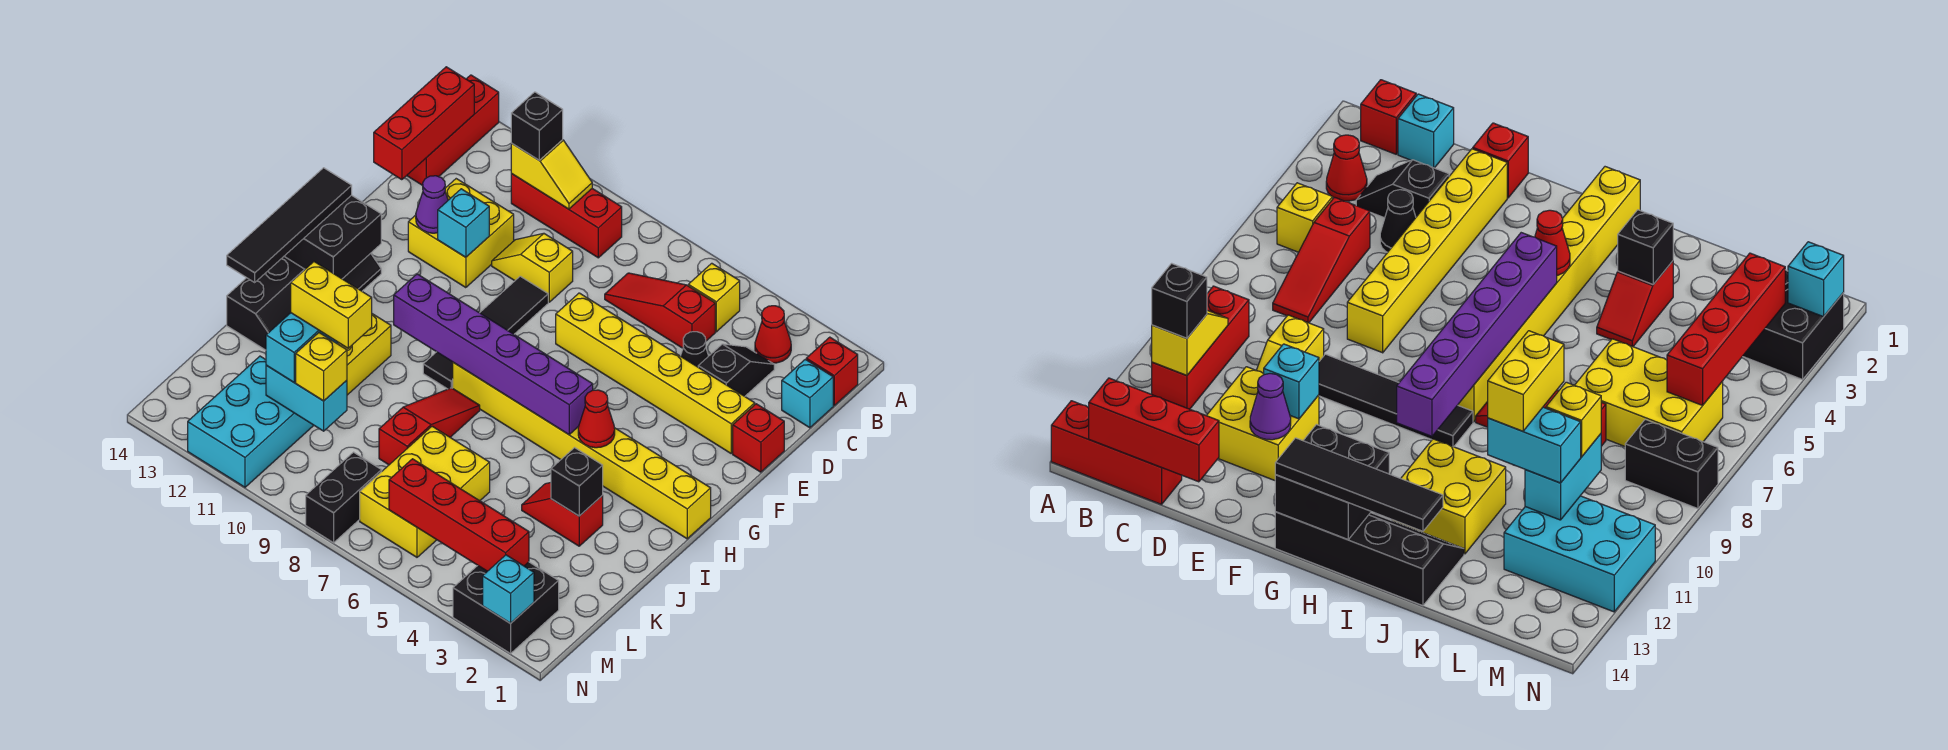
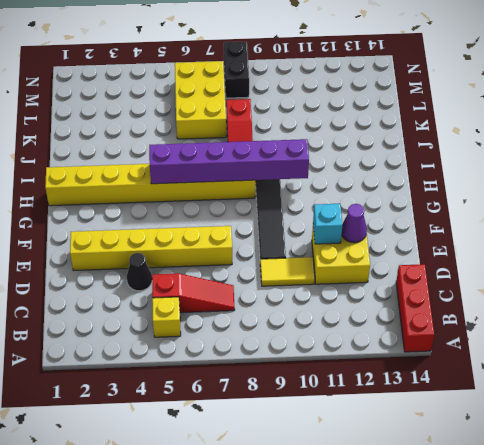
yellow 1x2 tile [260,257,315,286] -> yellow 1x2 slope [492,233,573,302]
none -> red 1x1 brick [806,337,858,405]
none -> red 1x1 cone [755,306,791,363]
none -> red 1x3 brick [511,174,622,258]
none -> cyan 1x1 brick [782,359,833,428]

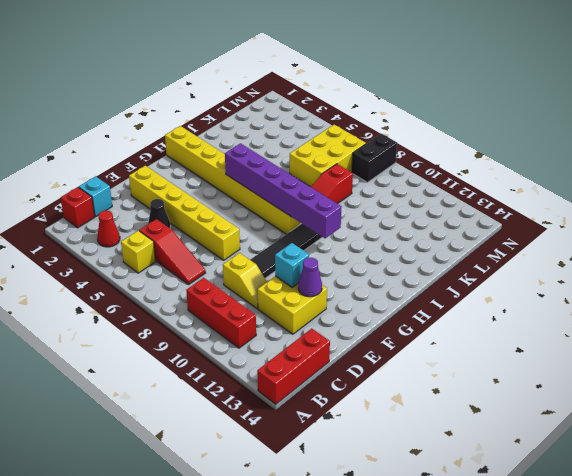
none -> black 1x2 slope [698,344,774,396]
none -> red 1x1 brick [733,404,784,472]
none -> black 2x4 slope [227,253,381,350]
none -> yellow 2x2 brick [337,314,391,395]

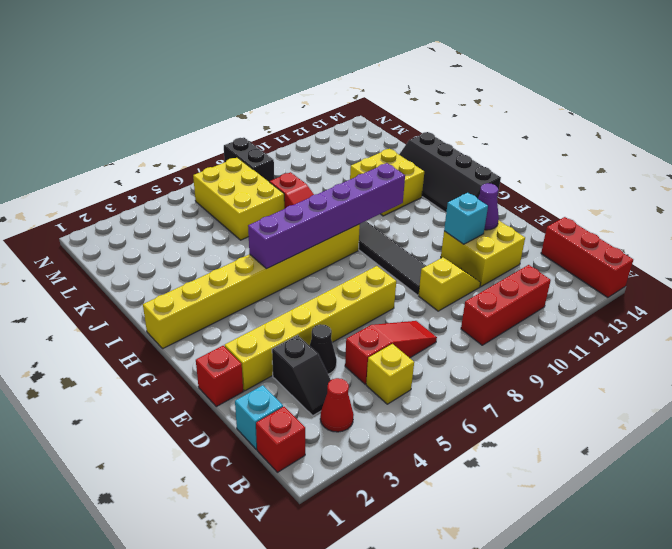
none -> red 1x2 slope [522,483,603,546]
none -> cyan 2x3 brick [188,356,314,487]
none -> black 2x2 brick [453,562,559,653]
none -> yellow 1x2 slope [511,140,592,209]

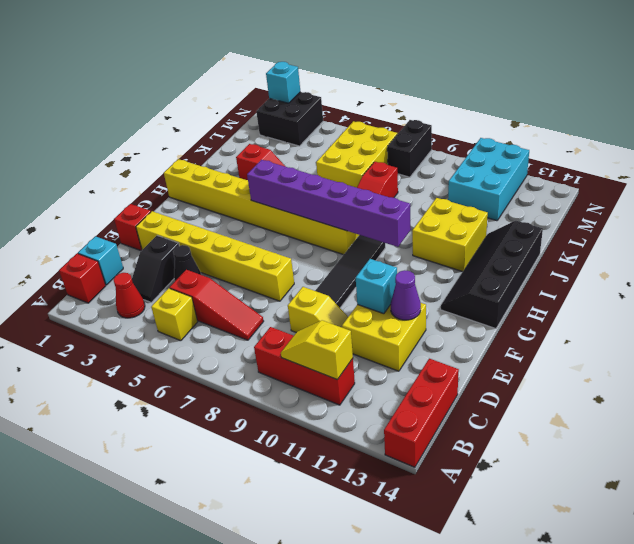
none -> red 1x3 brick [374,67,474,180]
none -> black 2x2 brick [284,195,381,279]
none -> red 1x1 cone [578,390,615,448]
none -> black 1x1 brick [551,448,603,516]

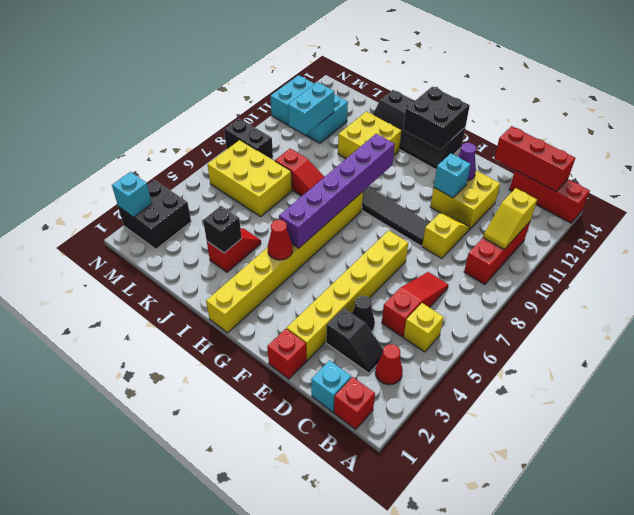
none -> red 1x4 brick [389,459,529,571]
none -> black 1x1 brick [511,92,563,160]
none -> black 1x4 tile [227,168,352,282]
none -> cyan 1x2 brick [266,313,338,382]

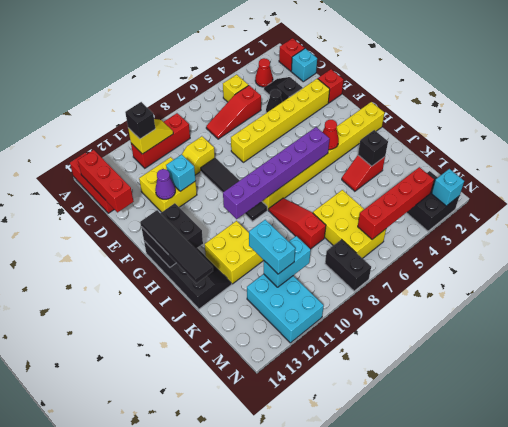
none -> yellow 1x1 brick [296,333,347,401]
none -> yellow 1x2 brick [291,262,372,348]

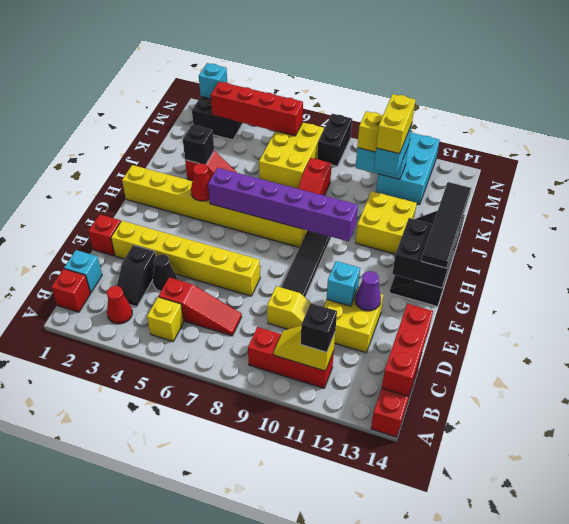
yellow 1x2 brick [376,94,415,154] -> yellow 1x2 brick turned to [291,262,372,348]

